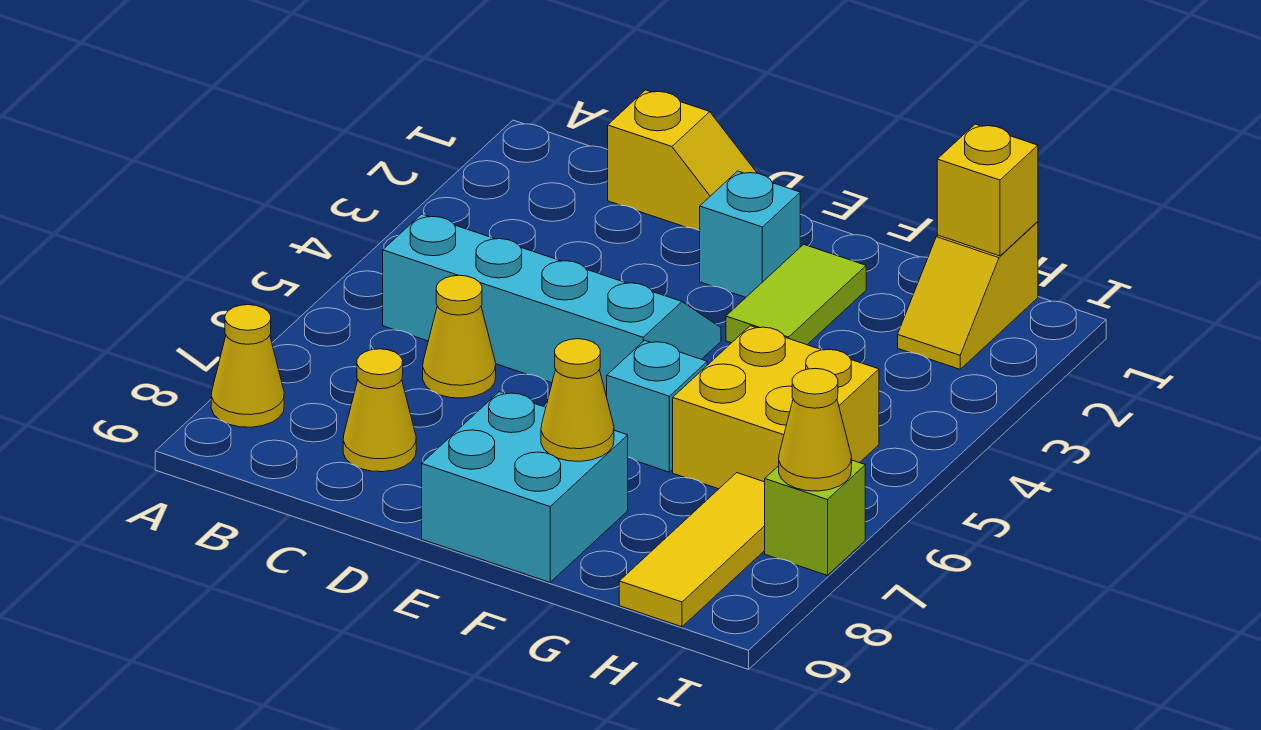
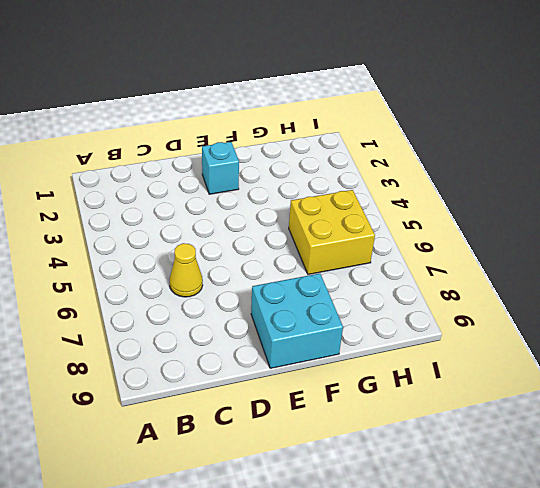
none -> yellow 1x1 cone [211,305,284,427]
none -> cyan 2x4 slope [383,214,721,397]
none -> yellow 1x2 slope [608,90,757,231]

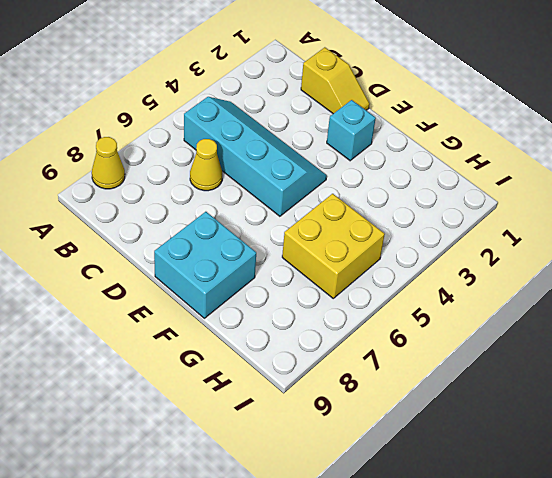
none -> yellow 1x1 cone [343,349,416,472]
none -> lime 1x2 tile [726,244,866,345]
none -> cyan 1x1 brick [607,340,707,472]

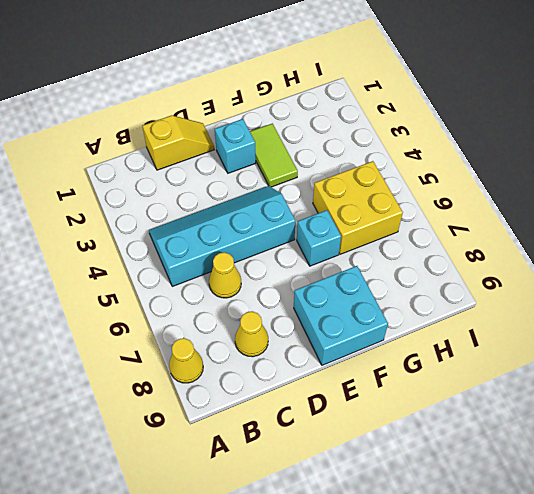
none -> yellow 1x2 slope [898,222,1038,369]
none -> yellow 1x3 tile [619,473,765,627]
none -> lime 1x1 brick [765,460,865,575]

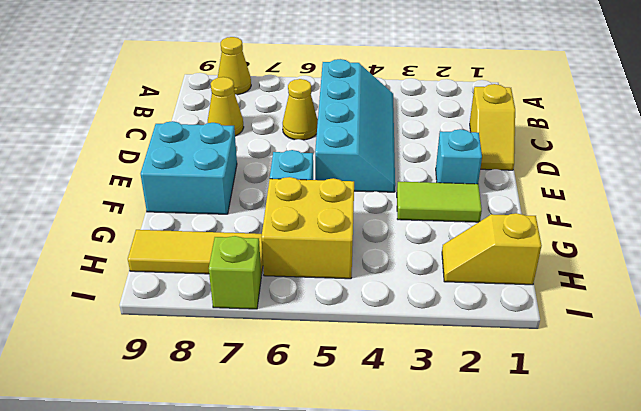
none -> yellow 1x1 cone [541,339,614,461]
none -> yellow 1x1 brick [937,124,1038,256]
none -> yellow 1x1 cone [779,369,852,491]

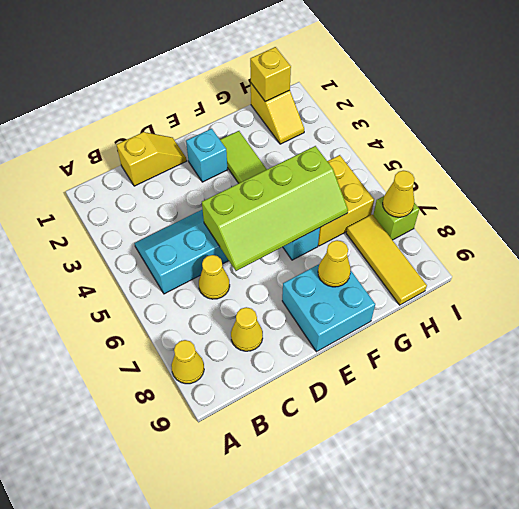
lime 2x4 slope [202,146,348,271] -> none

